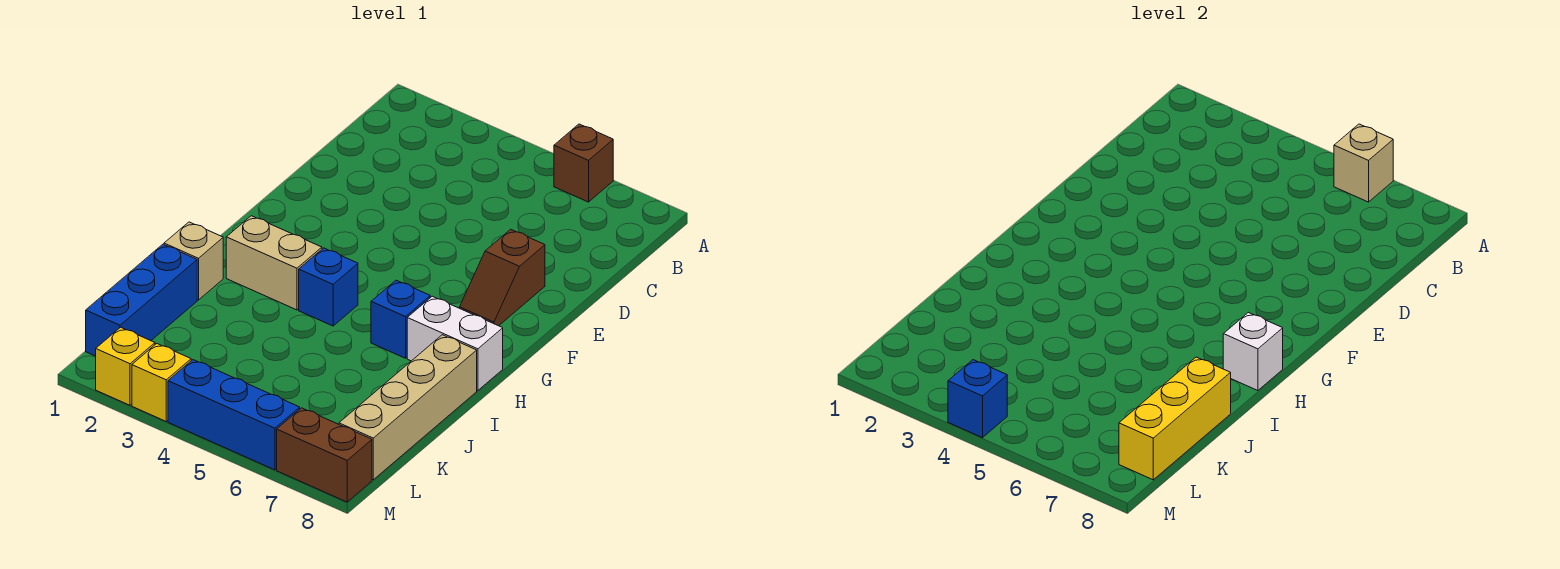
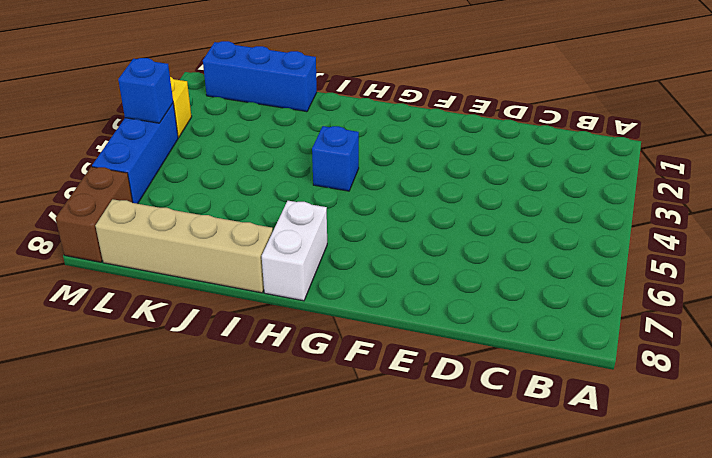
none -> brown 1x1 brick [554,124,613,202]
none -> brown 1x2 slope [460,229,545,326]
none -> tan 1x2 brick [226,216,322,310]

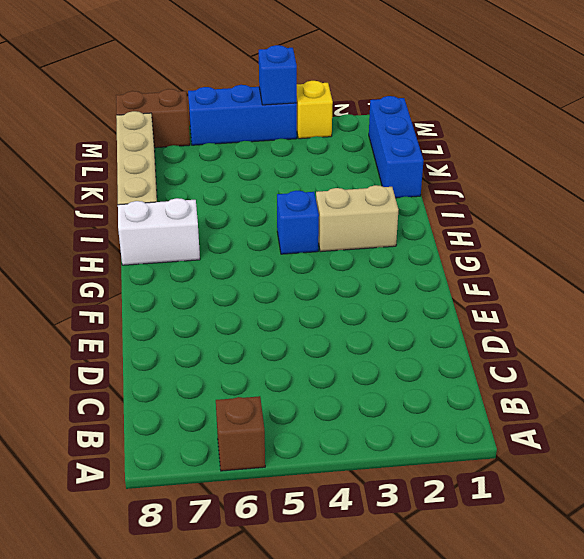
none -> brown 1x2 slope [460,229,545,326]
none -> blue 1x1 brick [371,280,430,358]
none -> tan 1x1 brick [164,222,223,300]

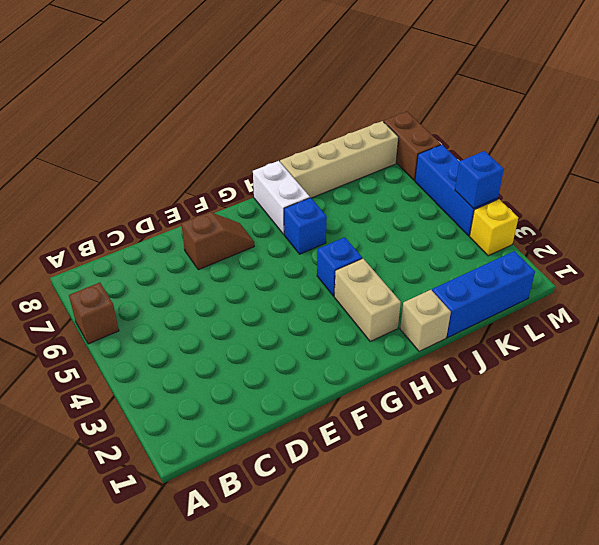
none -> yellow 1x1 brick [96,327,155,405]
none -> tan 1x1 brick [1334,124,1393,202]
none -> white 1x1 brick [1223,313,1283,391]

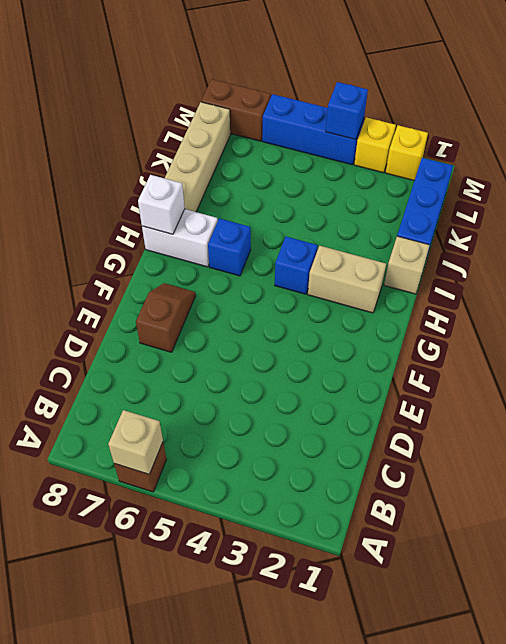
none -> yellow 1x3 brick [1119,357,1231,480]

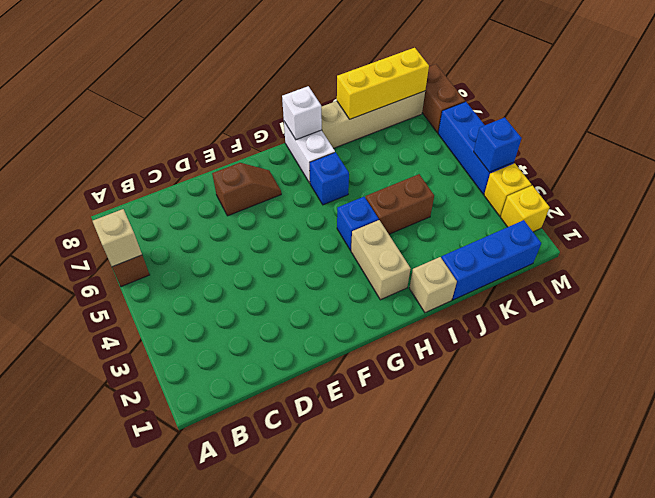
brown 1x2 brick [366,174,434,234] -> none

